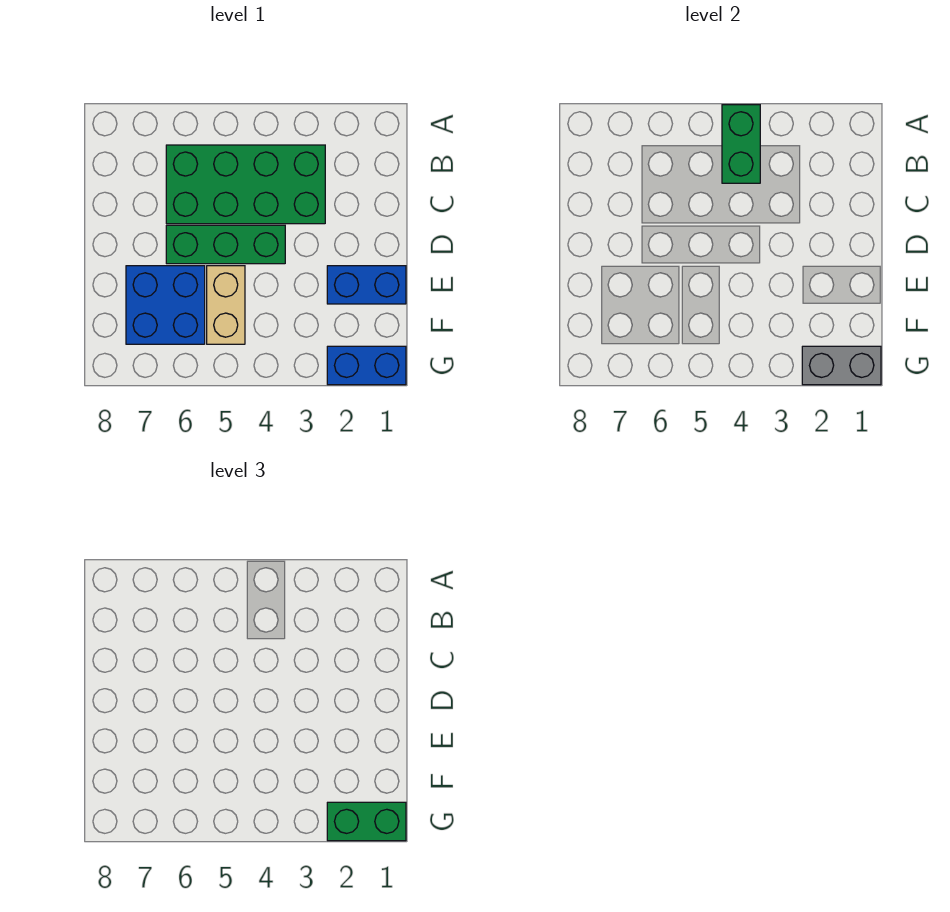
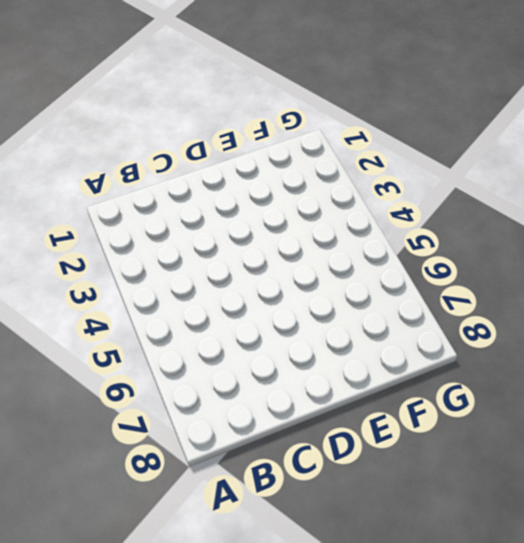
none -> green 2x4 brick [166,145,325,224]
none -> green 1x3 brick [166,225,285,264]

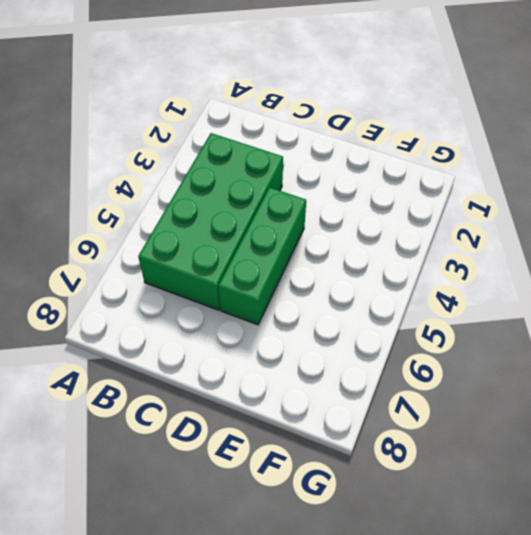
none -> blue 1x2 brick [327,266,406,304]
none -> tan 1x2 brick [207,266,245,344]

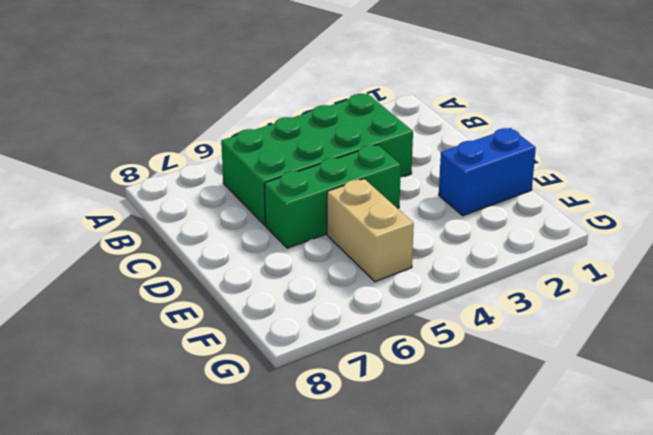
none -> blue 2x2 brick [126,266,205,344]
none -> blue 1x2 brick [327,346,406,385]

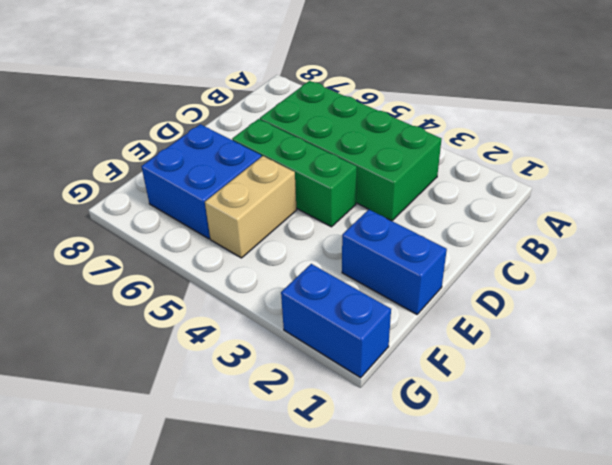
none -> green 1x2 brick [722,105,760,183]
none -> grey 1x2 brick [802,346,881,385]

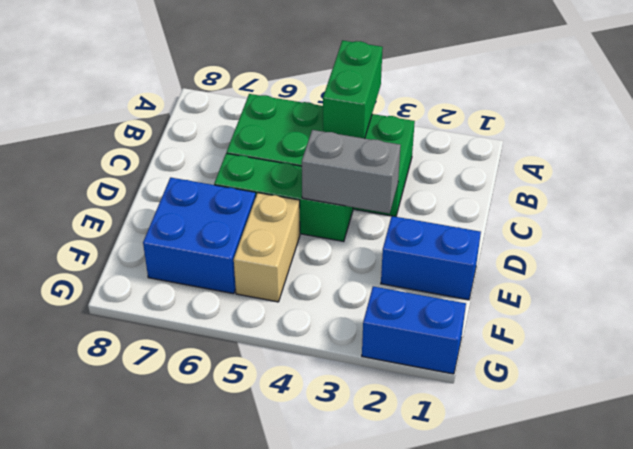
grey 1x2 brick [302,130,401,214] -> grey 1x2 brick moved to [802,346,881,385]
none -> green 1x2 brick [327,802,406,841]

